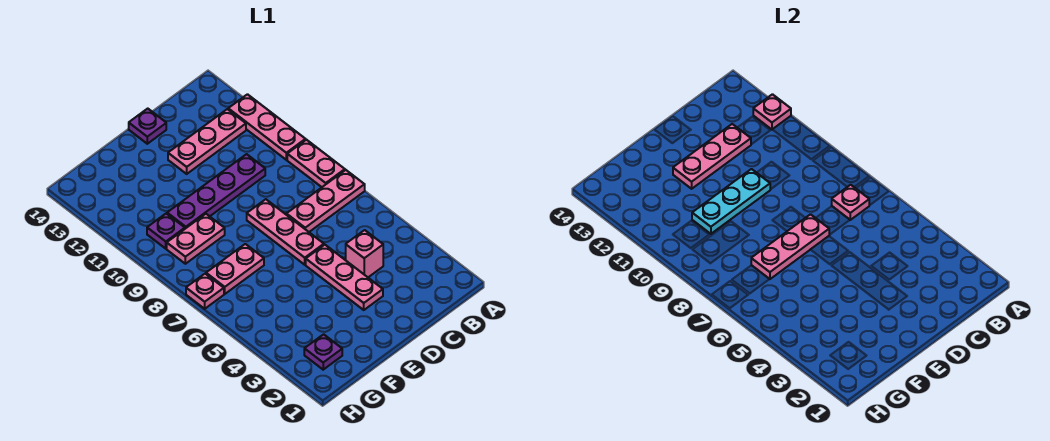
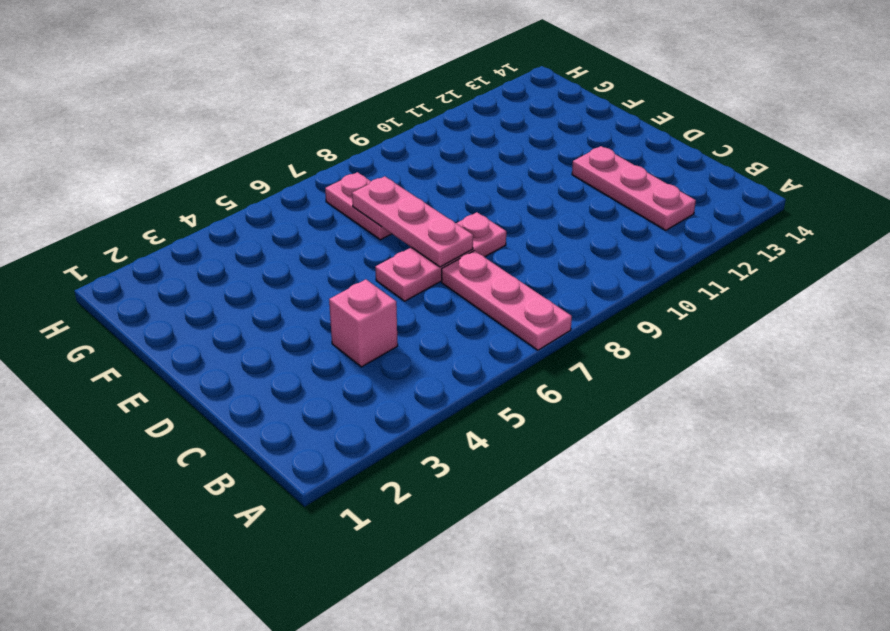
none -> pink 1x2 plate [287,140,345,187]
none -> pink 1x3 plate [228,94,306,160]
none -> purple 1x4 plate [167,154,265,229]

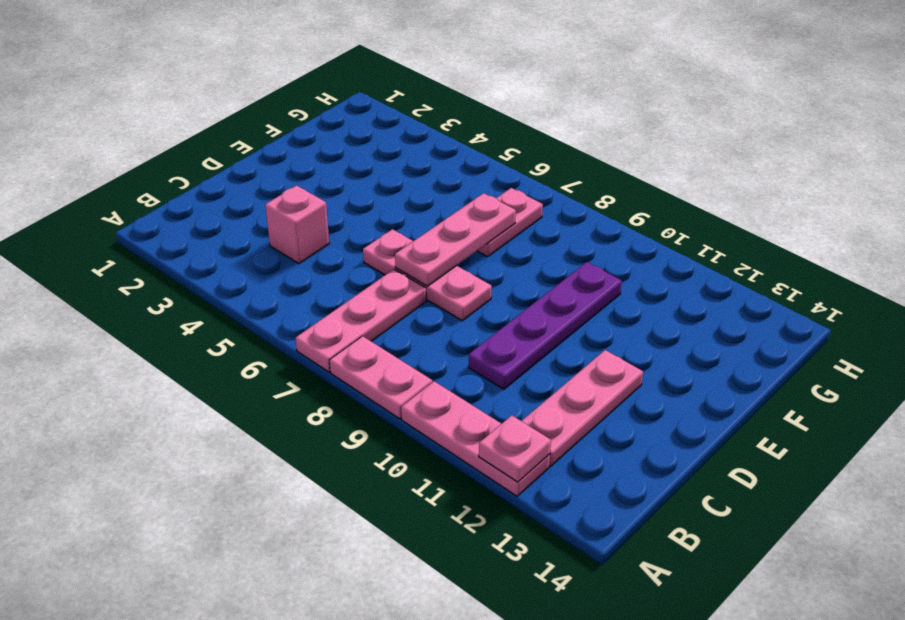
none -> pink 1x3 plate [306,245,383,310]
none -> purple 1x1 plate [129,109,166,144]
none -> pink 1x2 plate [167,214,225,264]

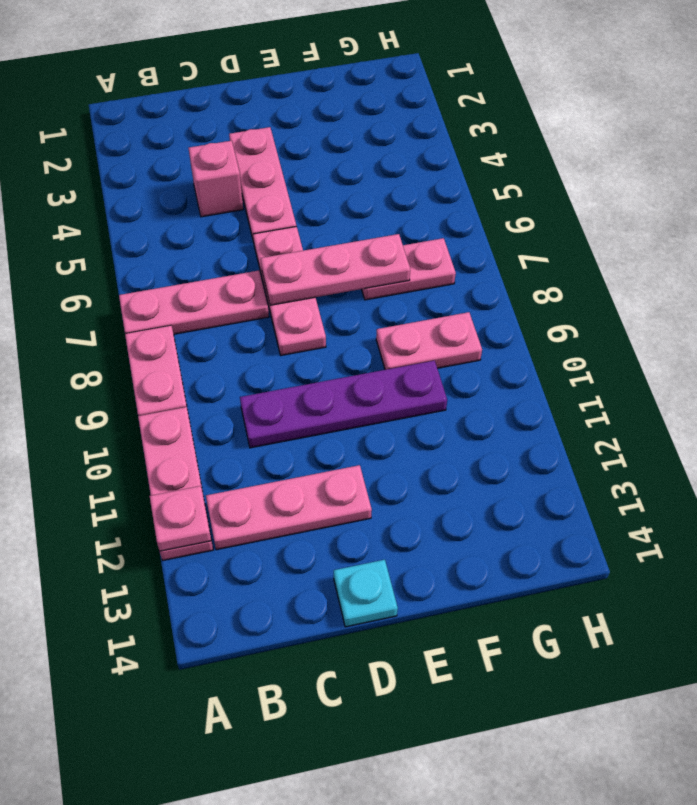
cyan 1x1 plate [334,560,398,627] -> purple 1x1 plate [129,109,166,144]
none -> purple 1x1 plate [304,334,342,370]
none -> purple 1x1 plate [147,213,185,249]
none -> pink 1x1 plate [186,274,224,309]

